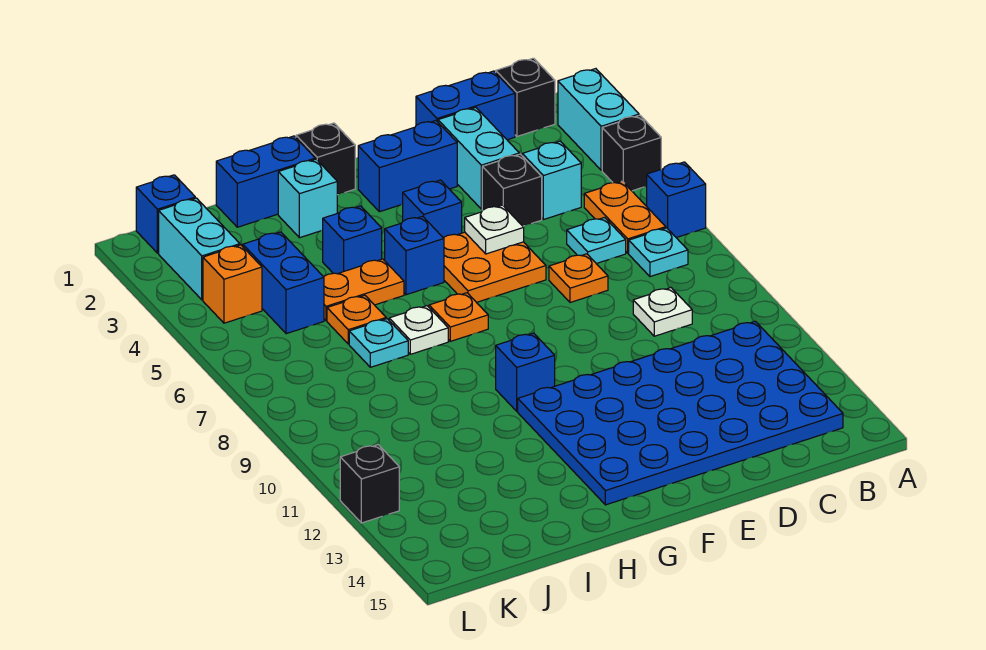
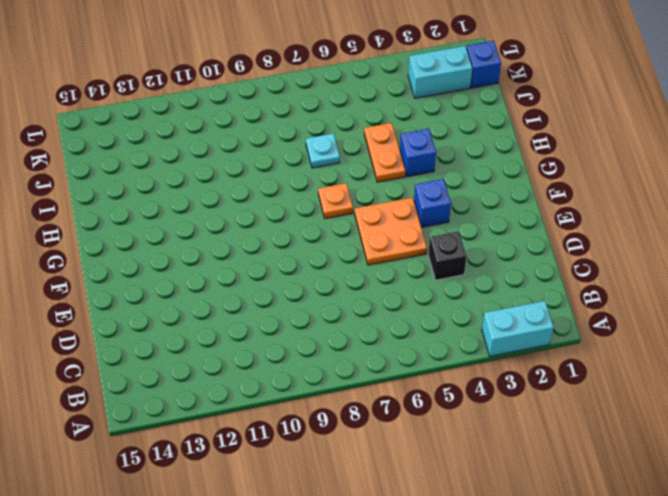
none -> black 1x1 brick [602,115,661,191]
none -> blue 1x1 brick [647,162,706,238]
none -> black 1x1 brick [496,58,555,136]
none -> orange 1x2 plate [584,181,666,253]

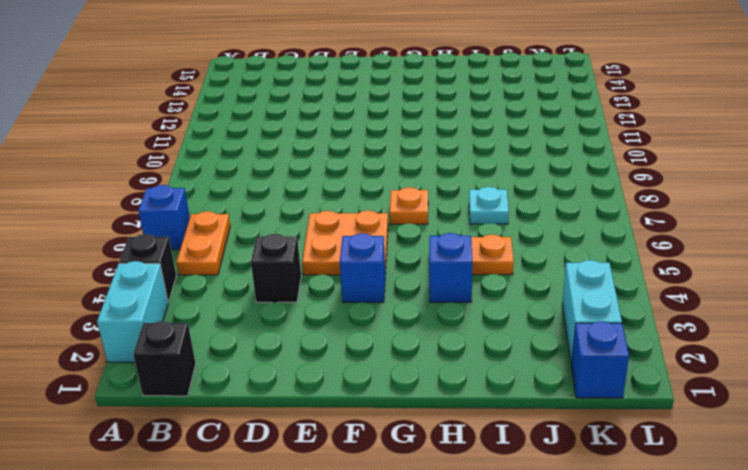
none -> cyan 1x1 plate [629,228,688,277]
none -> blue 4x6 plate [518,321,843,505]
none -> blue 1x2 brick [416,71,515,140]
none -> cyan 1x1 brick [522,141,581,220]

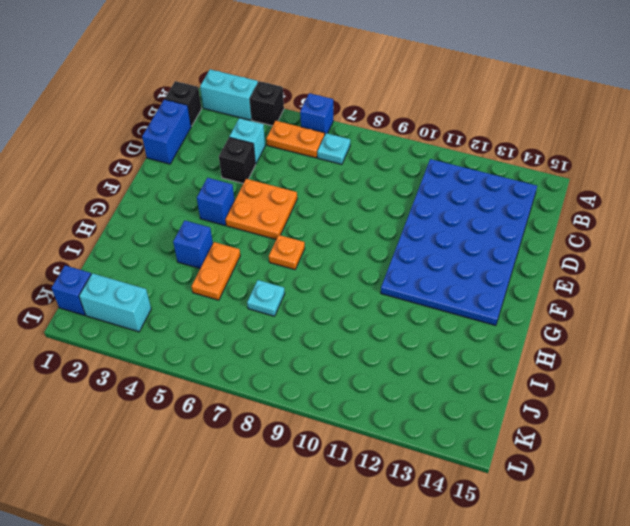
none -> cyan 1x1 plate [567,218,626,264]
none -> white 1x1 plate [633,288,692,336]
none -> cyan 1x2 brick [438,108,519,209]
none -> orange 1x1 plate [549,254,608,303]

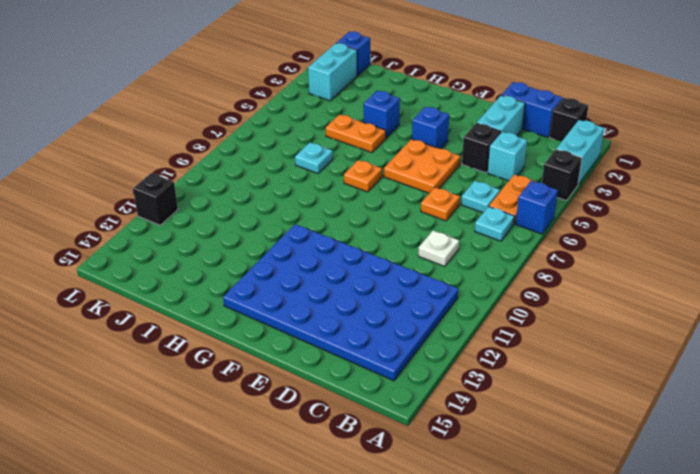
none -> blue 1x2 brick [358,121,457,212]
none -> black 1x1 brick [296,123,355,195]
none -> blue 1x1 brick [385,216,444,295]
none -> blue 1x1 brick [496,333,555,411]

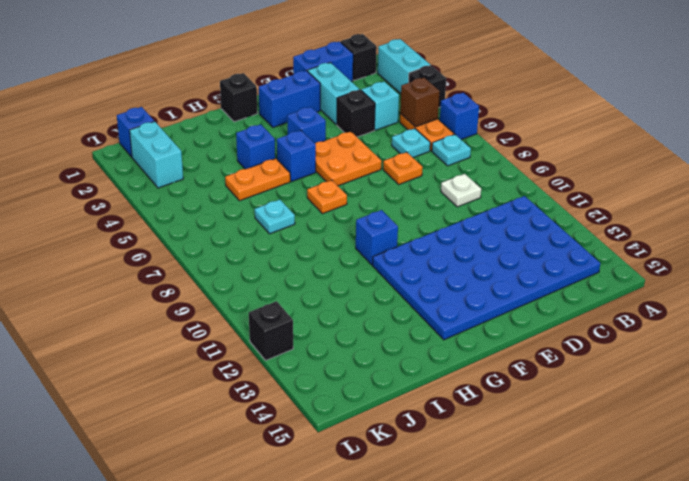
brown 1x1 brick [400,78,440,127] -> none
none -> blue 1x2 brick [216,136,315,227]
none -> cyan 1x1 brick [278,159,337,238]
none -> white 1x1 plate [389,306,448,354]
none -> orange 1x1 plate [327,295,386,344]

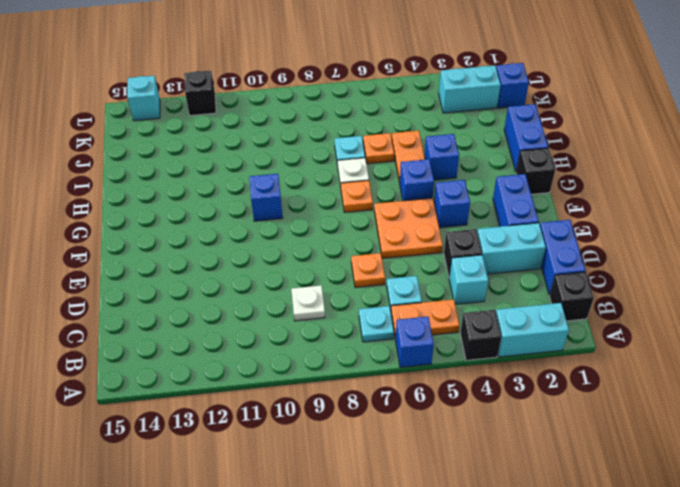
cyan 1x1 brick [127,76,160,121] -> cyan 1x1 brick moved to [278,159,337,238]
none -> blue 4x6 plate [518,321,843,505]
none -> blue 1x2 brick [243,232,324,334]
none -> orange 1x1 brick [203,245,262,323]
none -> white 1x1 plate [465,205,524,254]

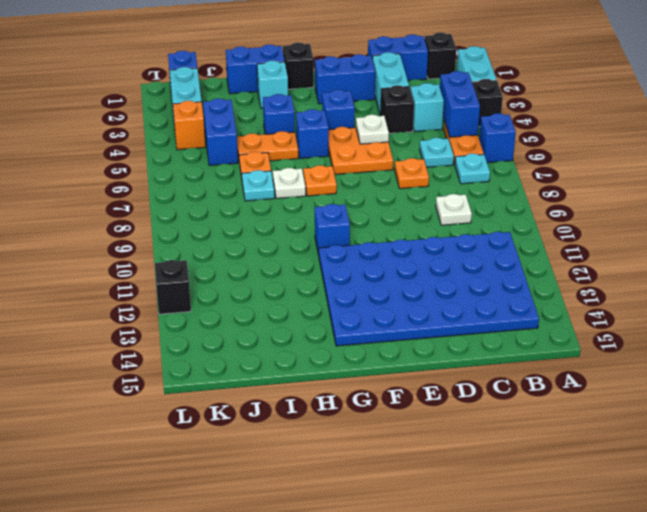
blue 1x2 brick [440,71,480,137] -> none

